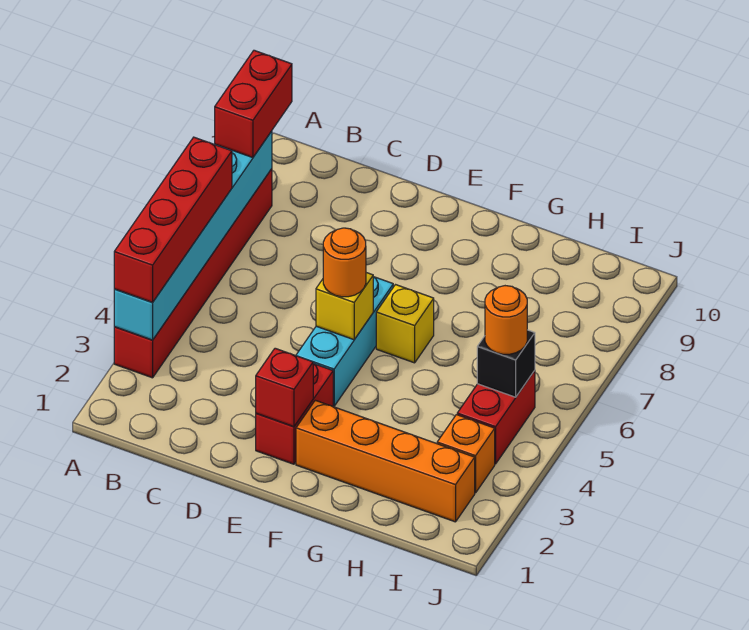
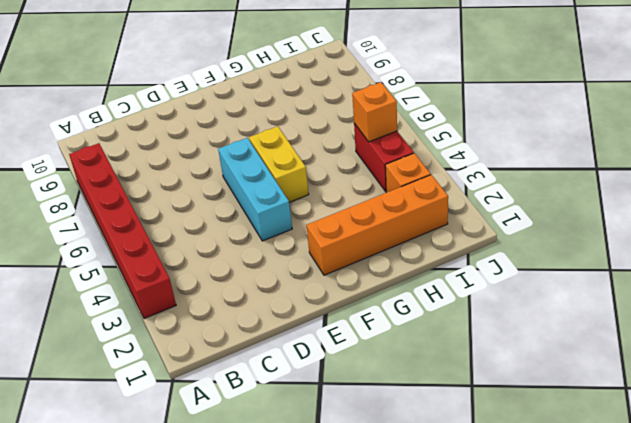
yellow 1x2 brick [249,126,309,202] -> yellow 1x1 brick [376,285,434,363]
orange 1x1 brick [352,82,397,142] -> black 1x1 brick [477,330,535,397]
none -> red 1x2 brick [256,364,333,464]
none -> cyan 1x6 brick [114,131,272,340]
none -> red 1x1 brick [256,348,313,427]

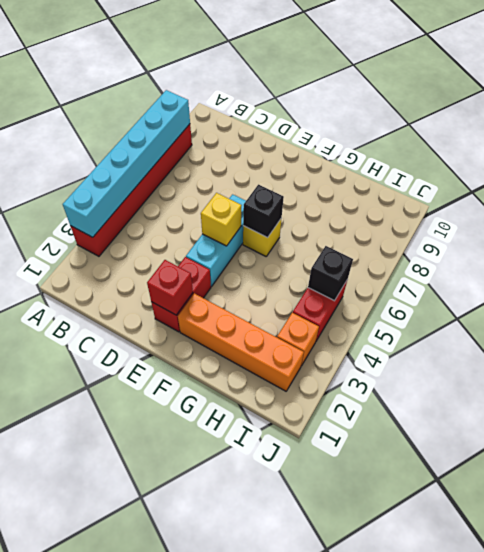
black 1x1 brick [243,184,284,238] -> none
none -> red 1x4 brick [114,137,232,302]
none -> red 1x2 brick [215,50,292,158]
none -> orange 1x1 round brick [323,228,366,297]

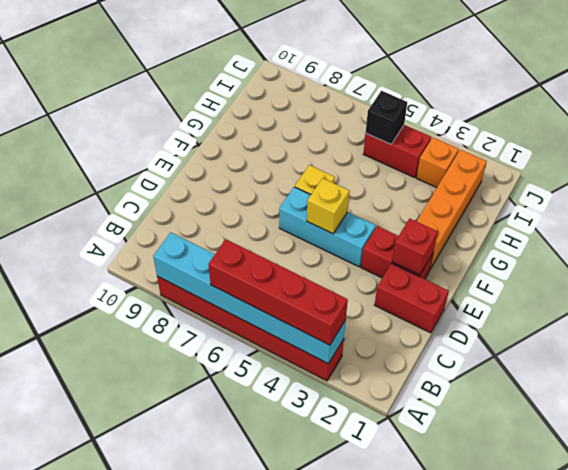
red 1x2 brick [375,263,449,333] -> red 1x2 brick moved to [215,50,292,158]
none -> orange 1x1 round brick [323,228,366,297]
none -> orange 1x1 round brick [485,286,527,354]

